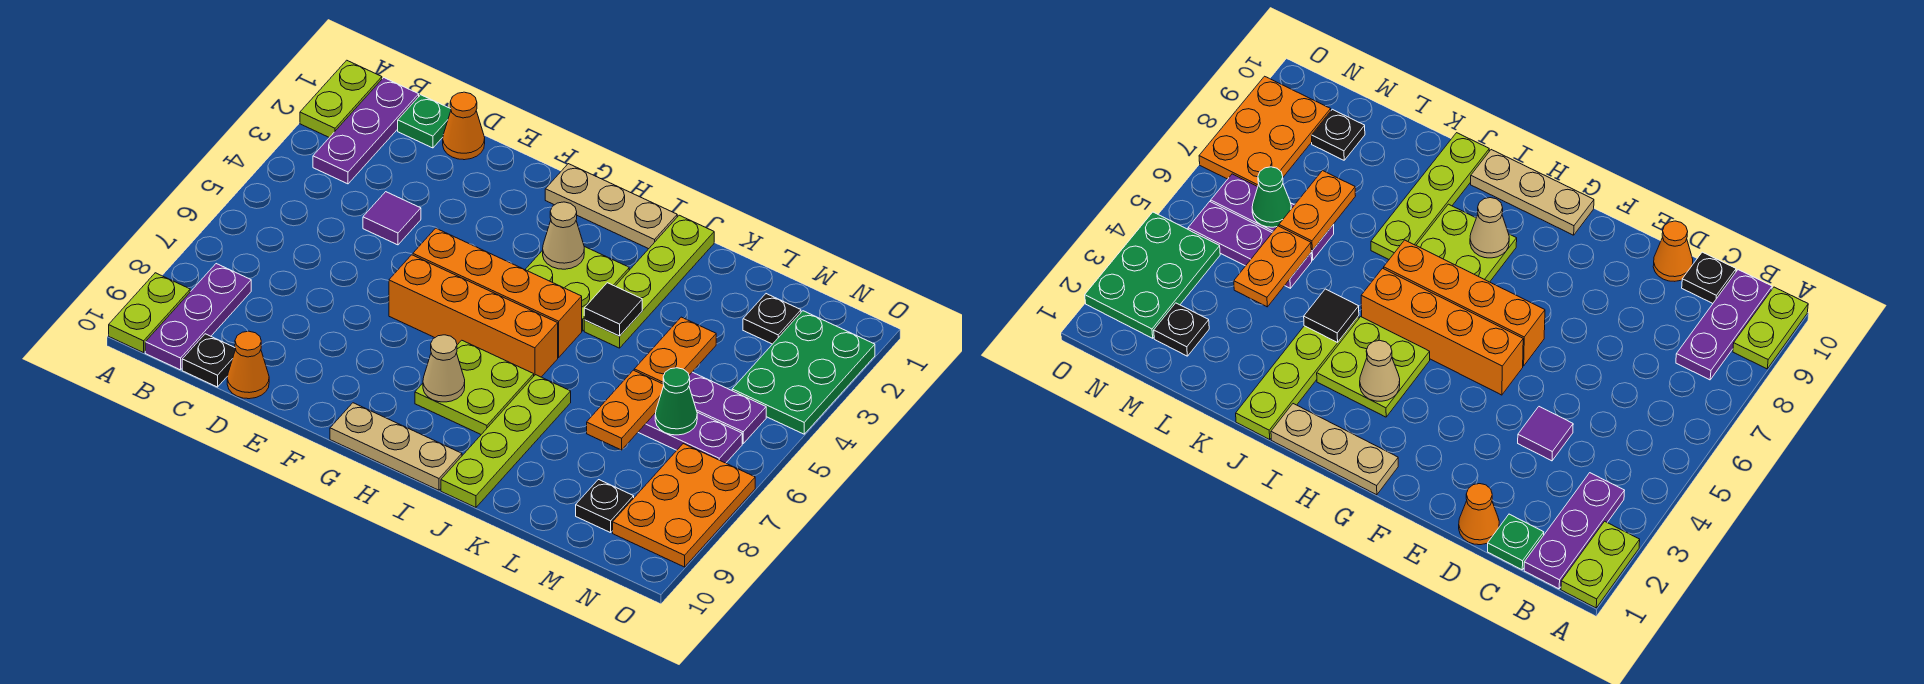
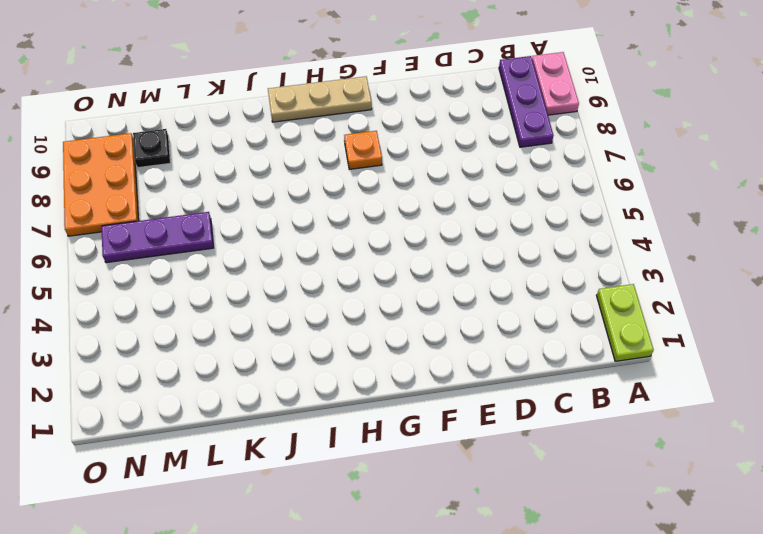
pink 1x2 plate [532,52,579,115] -> lime 1x2 plate [109,273,190,353]
orange 1x1 plate [344,131,382,169] -> none
none -> purple 1x3 plate [313,78,419,184]
none -> green 1x1 plate [398,95,451,148]
none -> black 1x1 plate [182,334,236,387]

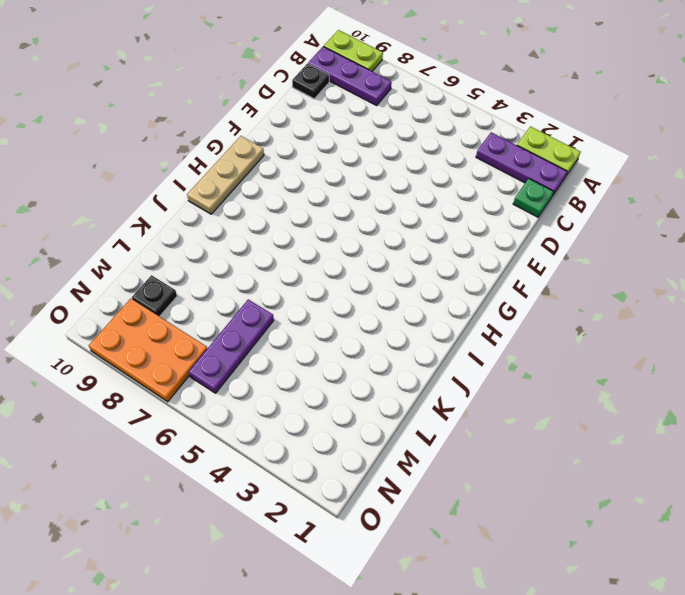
none -> orange 1x1 cone [443,92,485,160]
none -> purple 1x1 tile [363,192,421,245]
none -> orange 1x1 cone [227,331,269,399]

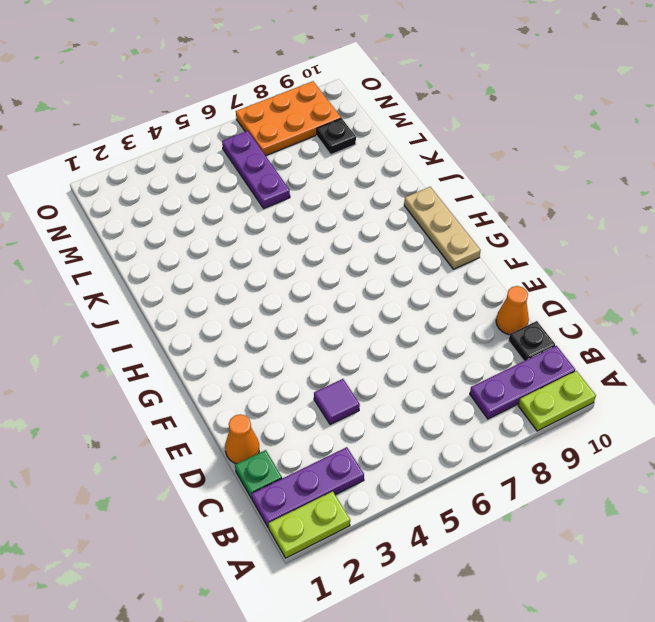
none -> orange 1x4 brick [413,228,582,357]
none -> orange 1x4 brick [389,255,558,377]
none -> tan 1x3 plate [545,164,677,249]

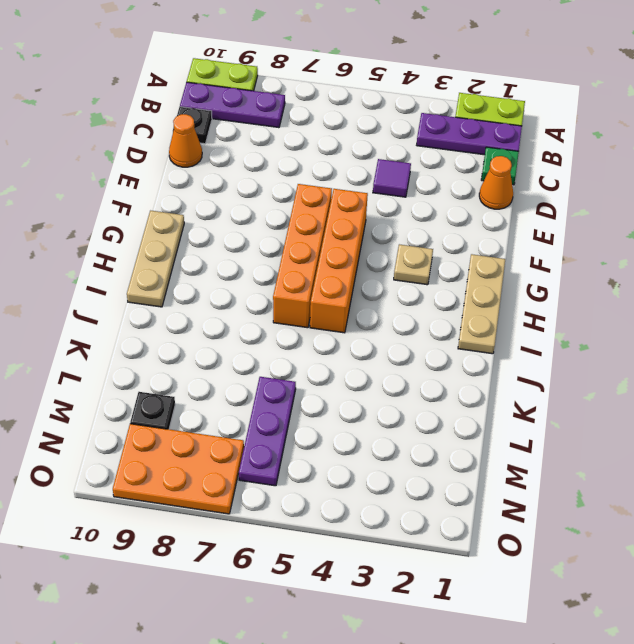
tan 1x1 plate [394,244,433,285] -> none
none -> lime 2x2 plate [525,247,629,331]
none -> lime 2x2 plate [415,340,534,434]
none -> lime 1x4 plate [584,215,714,348]

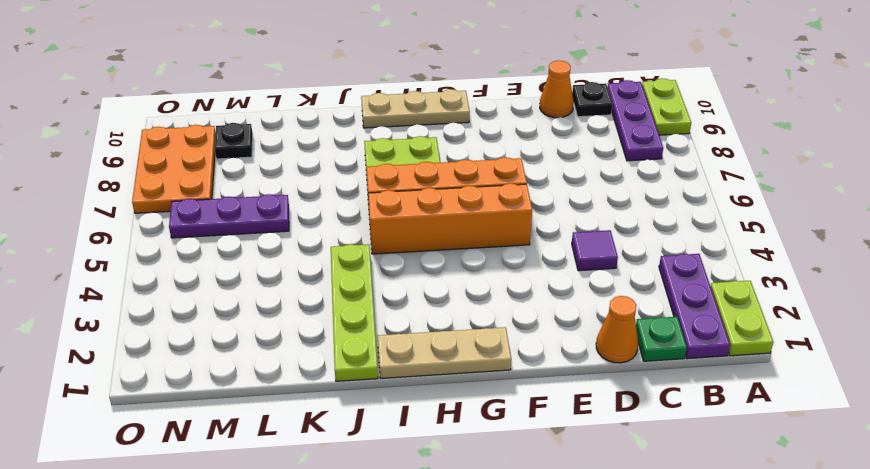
none -> lime 2x2 plate [525,247,629,331]
none -> lime 1x4 plate [441,375,571,507]
none -> purple 1x3 plate [689,372,766,443]

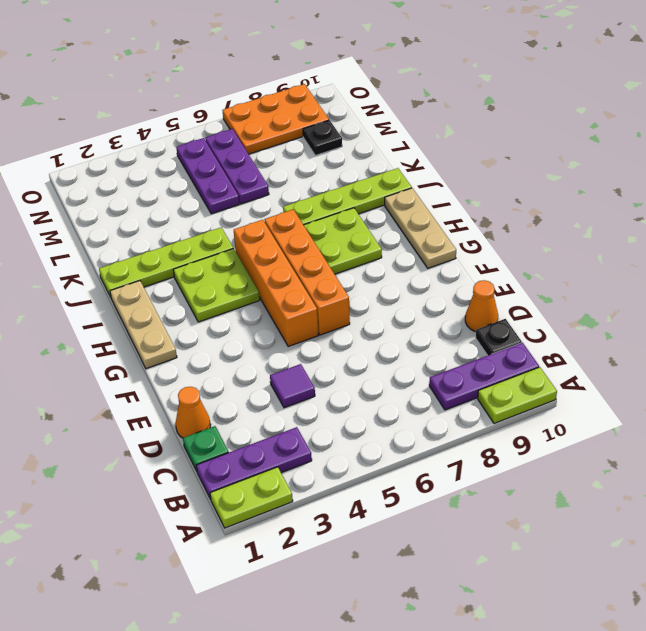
none -> black 1x1 plate [743,294,801,344]
none -> green 2x3 plate [732,311,875,434]
none -> tan 1x1 cone [543,202,584,269]

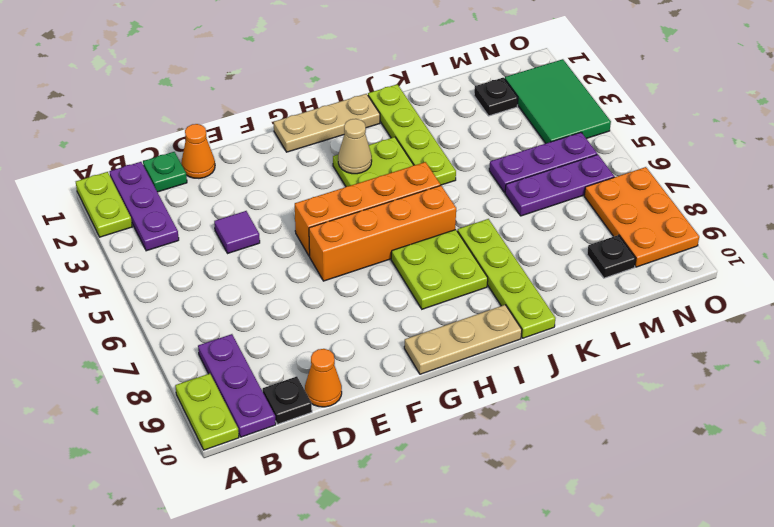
green 2x3 tile [505,59,611,143] -> green 2x3 plate [732,311,875,434]
none -> tan 1x1 cone [423,335,465,402]
none -> black 1x1 tile [584,283,642,336]
none -> orange 1x2 plate [634,317,716,384]

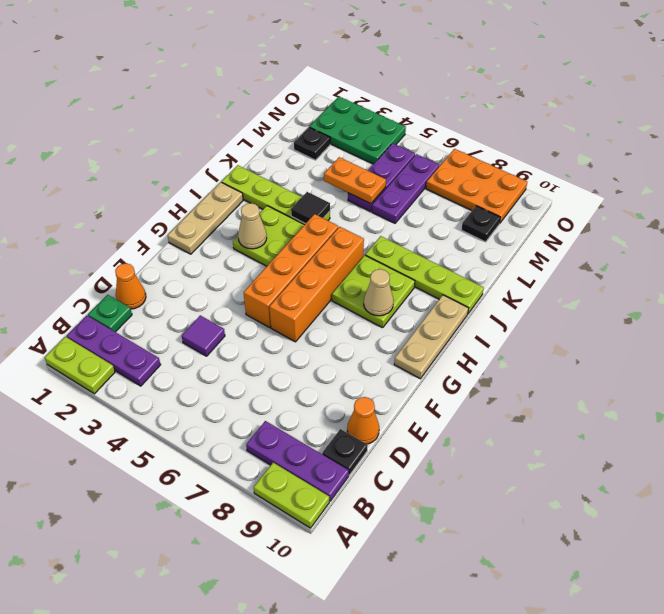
none -> orange 1x2 plate [587,370,664,450]
none -> green 1x1 cone [655,368,697,435]

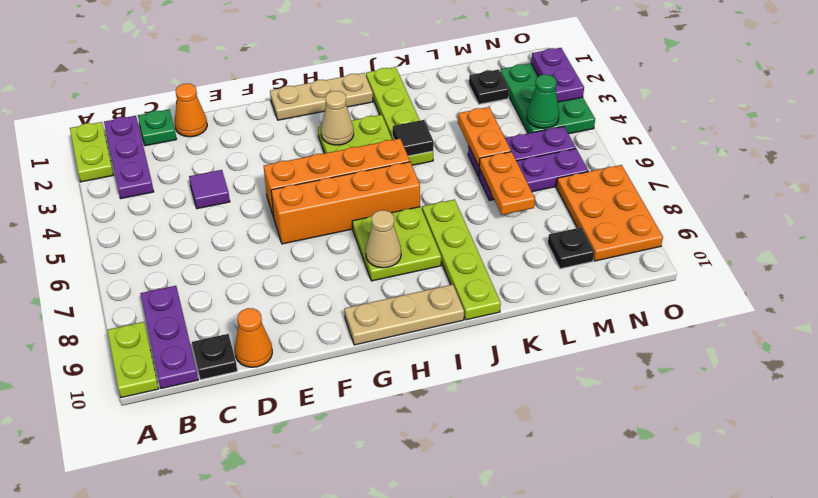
green 1x1 cone [527,75,559,128] -> green 1x1 cone moved to [655,368,697,435]
purple 1x2 plate [531,48,584,102] -> none

